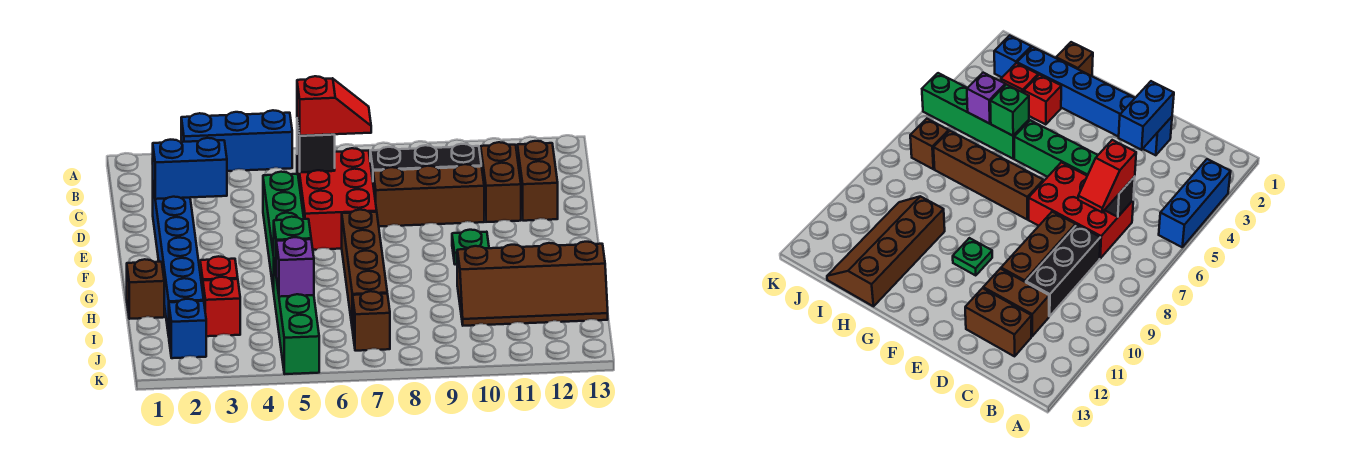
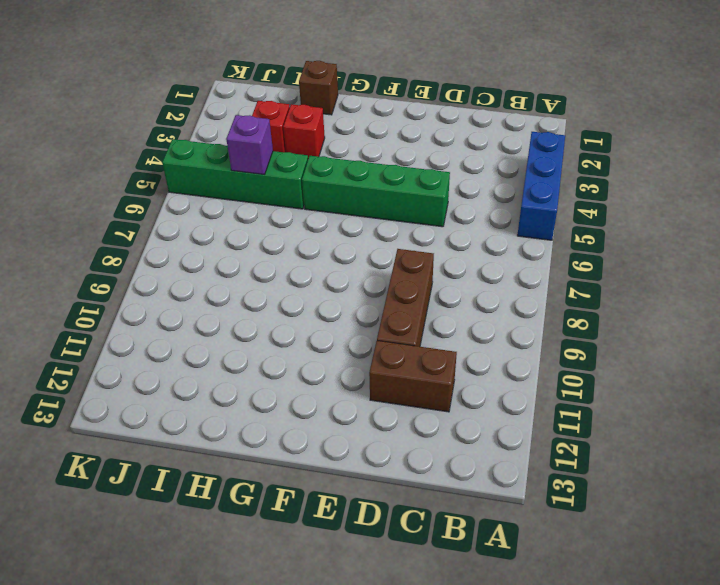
none -> red 2x3 brick [297,148,377,250]
none -> black 1x3 brick [370,144,481,179]
none -> brown 1x2 brick [517,141,558,221]

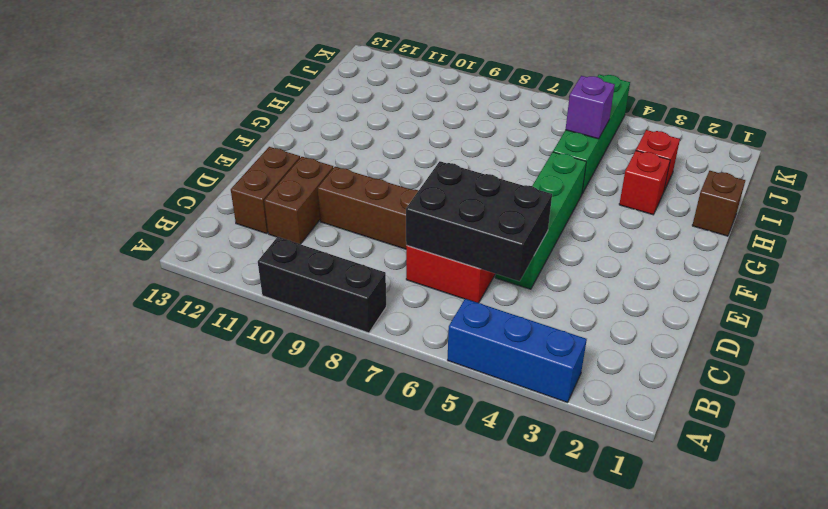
black 1x3 brick [258,237,386,333] -> black 1x3 brick moved to [370,144,481,179]
black 2x3 brick [406,161,552,281] -> black 1x1 brick [297,120,335,172]
none -> blue 1x6 brick [153,186,204,336]
none -> brown 1x4 brick [342,210,387,330]
none -> green 1x1 plate [452,230,489,265]

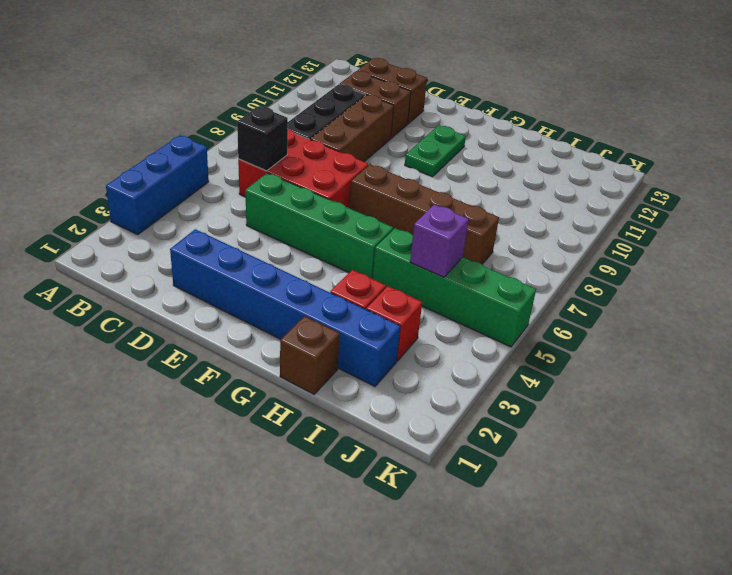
green 1x2 plate [405,125,466,177] -> green 1x1 plate [452,230,489,265]
none -> brown 2x4 slope [457,242,608,326]
none -> blue 1x1 brick [169,299,206,358]
none -> brown 1x1 brick [353,291,390,351]

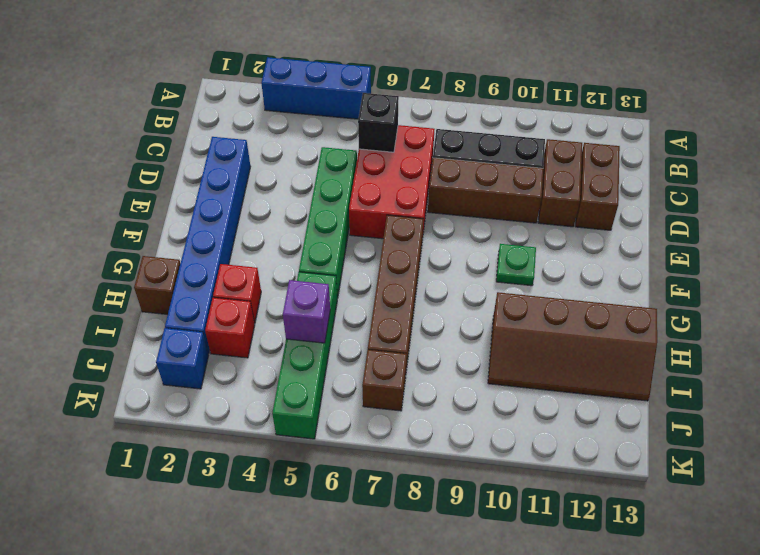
none -> blue 1x2 brick [152,138,227,199]
none -> green 1x1 brick [274,217,311,271]
none -> red 1x2 slope [297,76,371,136]

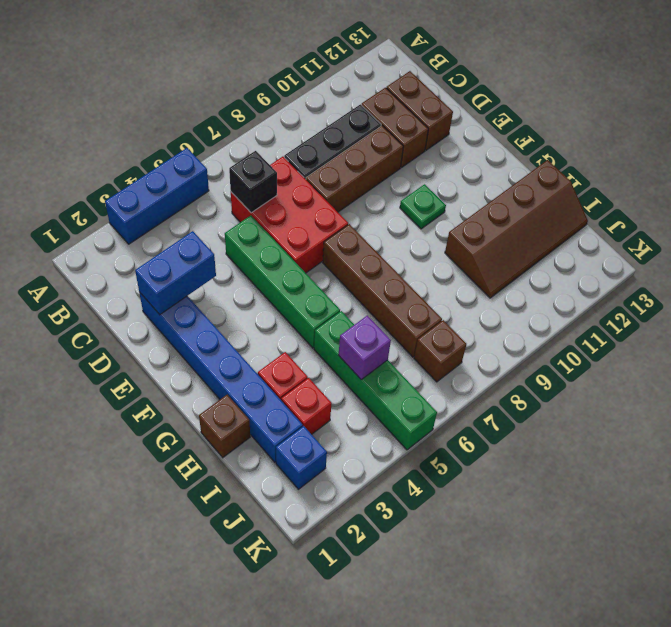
none -> green 1x1 brick [274,217,311,271]
none -> red 1x2 slope [297,76,371,136]

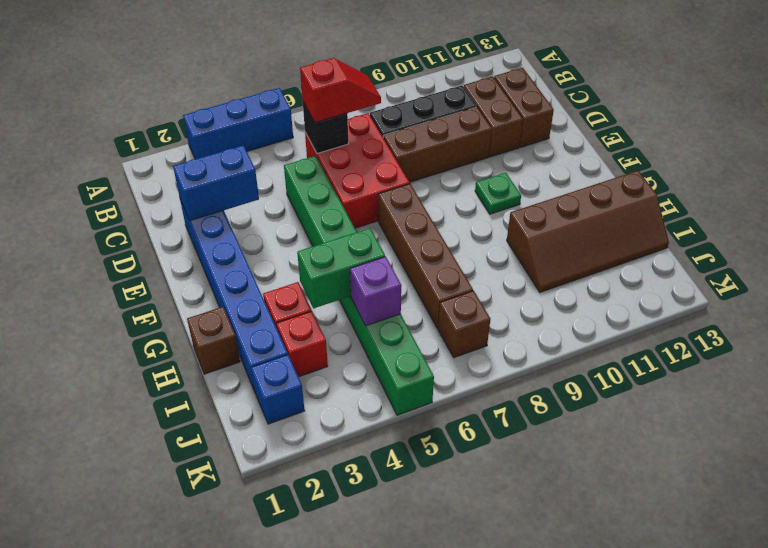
green 1x2 brick [297,228,385,308] -> green 1x1 brick [274,217,311,271]

